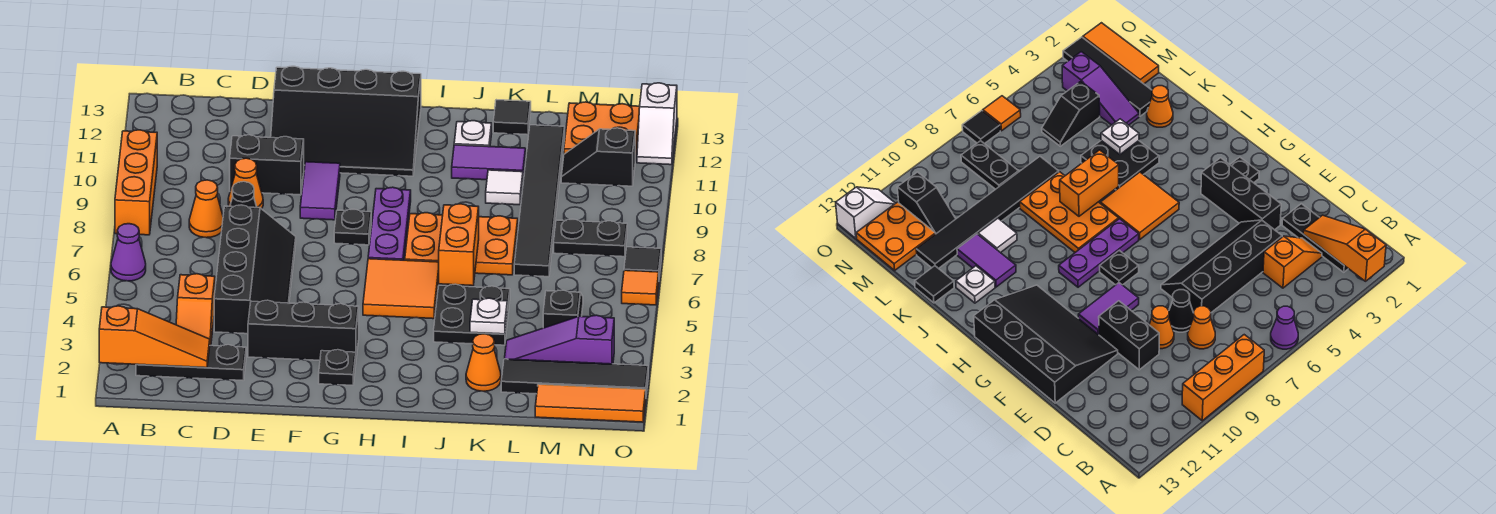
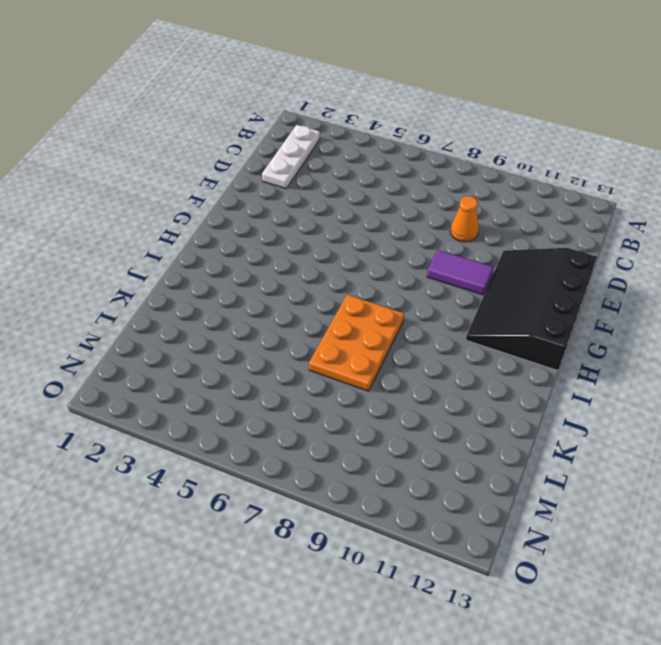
white 1x3 plate [262,125,320,188] -> black 1x3 plate [136,345,246,381]
none -> purple 1x1 cone [111,224,146,281]
none -> orange 1x3 brick [115,130,157,235]
none -> orange 1x2 slope [176,274,215,346]
none -> orange 1x1 cone [189,180,223,238]

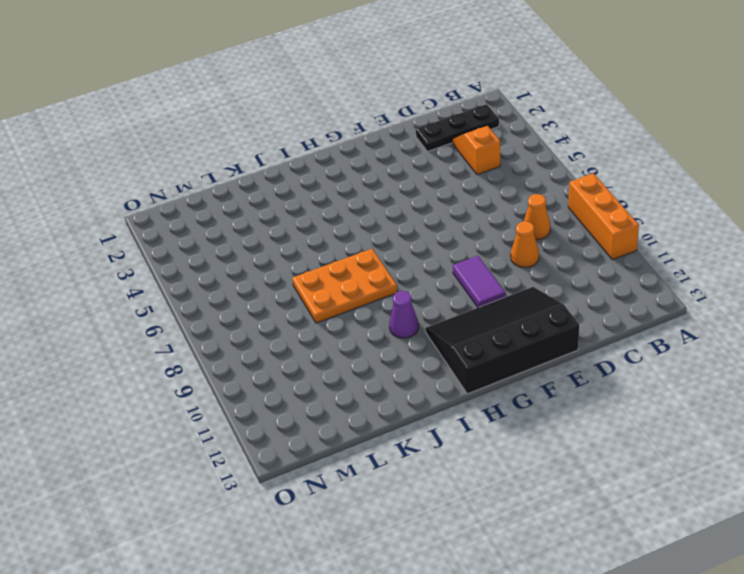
purple 1x1 cone [389,291,419,338] -> purple 1x1 cone moved to [111,224,146,281]
none -> black 2x4 slope [214,205,296,334]
none -> black 1x1 cone [230,182,257,208]
none -> black 1x2 brick [230,135,304,195]
none -> black 1x3 brick [248,300,359,360]

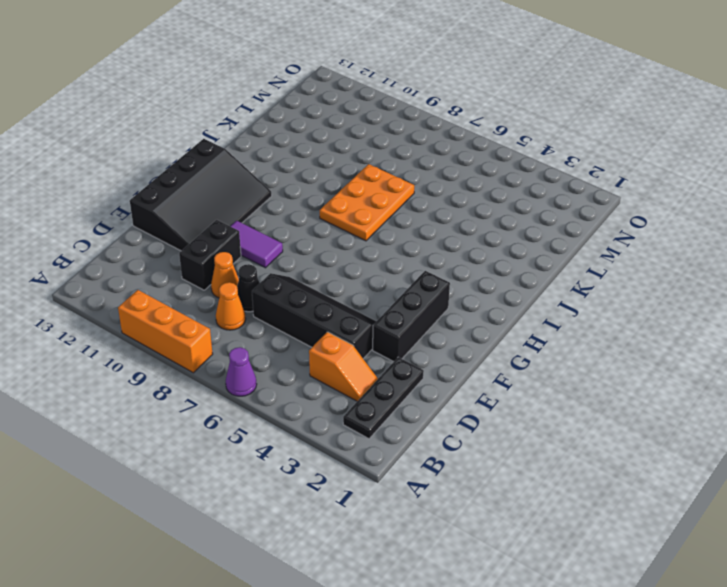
none -> black 1x1 plate [319,350,356,385]
none -> black 1x1 plate [334,209,371,245]
none -> orange 2x2 tile [363,259,439,319]
none -> purple 1x3 plate [368,187,411,260]

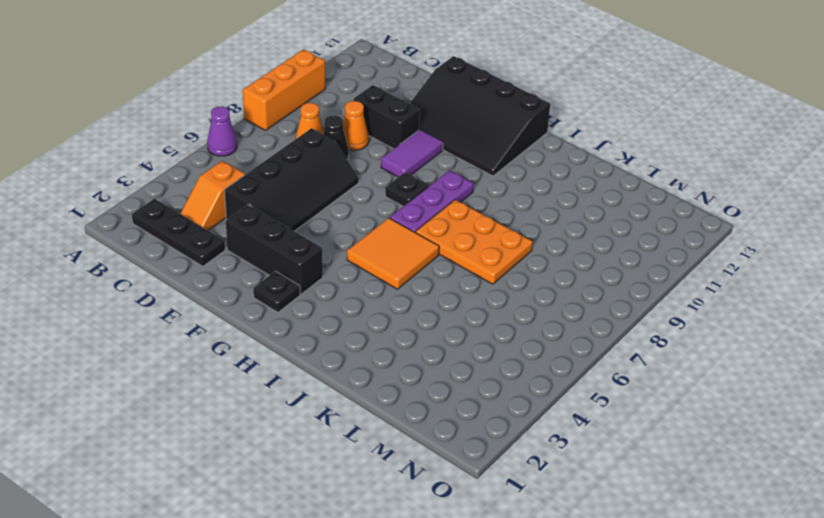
none -> black 2x2 plate [434,284,510,345]
none -> purple 1x2 tile [452,145,526,180]
none -> white 1x1 plate [454,121,492,147]
none -> orange 1x1 cone [466,334,501,391]

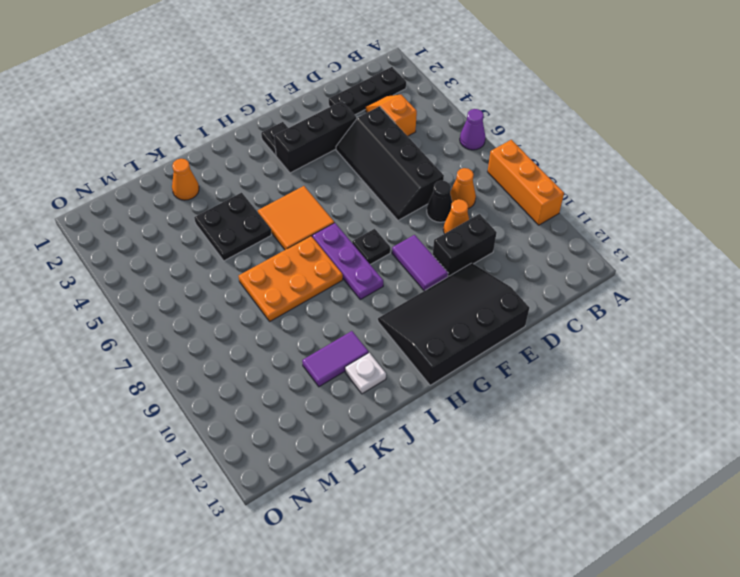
none -> white 1x1 tile [486,170,523,205]
none -> black 1x1 tile [493,100,531,135]
none -> black 1x4 tile [501,359,648,394]
none -> purple 1x3 slope [505,315,614,364]

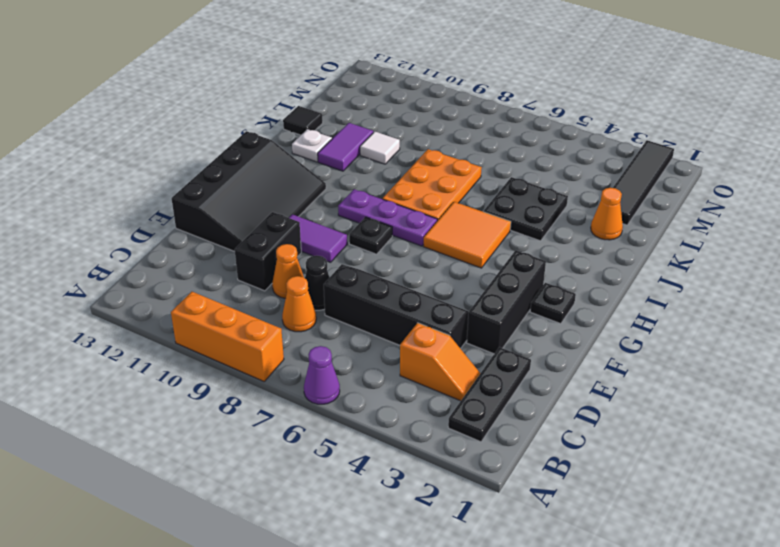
none -> purple 1x3 slope [505,315,614,364]
none -> black 1x6 tile [514,125,565,277]
none -> orange 1x3 tile [535,384,646,422]
none -> black 1x2 slope [543,290,583,328]

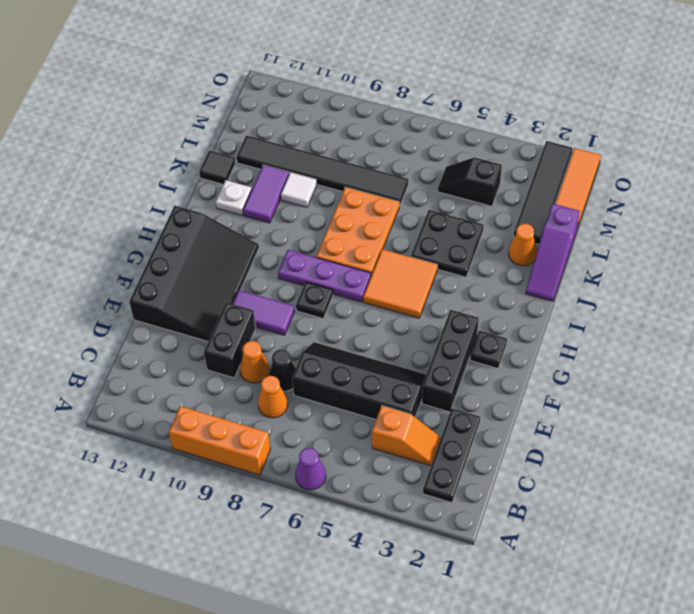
purple 1x3 slope [526,204,580,301] -> purple 1x3 slope moved to [505,315,614,364]
none -> black 1x2 plate [554,219,627,257]
none -> black 1x2 slope [561,128,635,186]
none -> orange 2x2 plate [564,102,640,161]
none -> orange 1x1 tile [622,270,659,305]

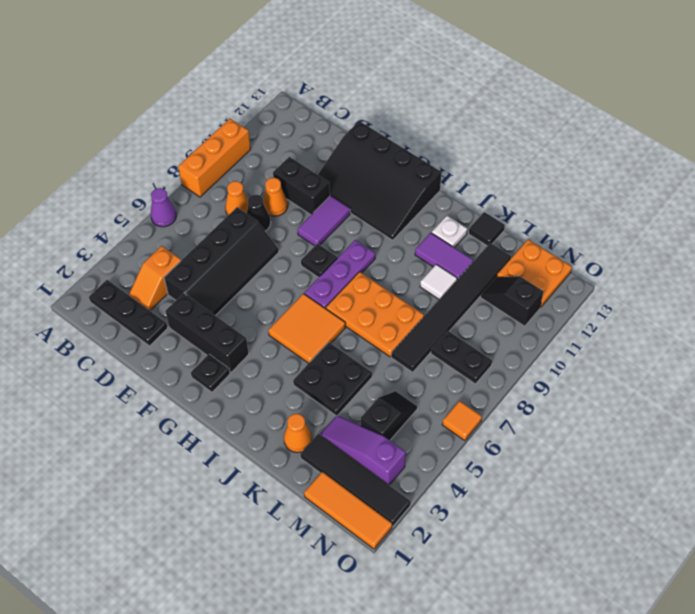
none -> black 1x1 tile [624,247,661,276]
none -> white 1x2 slope [637,83,677,165]
none -> orange 1x3 slope [99,306,210,368]
none -> orange 1x2 brick [439,204,479,286]

